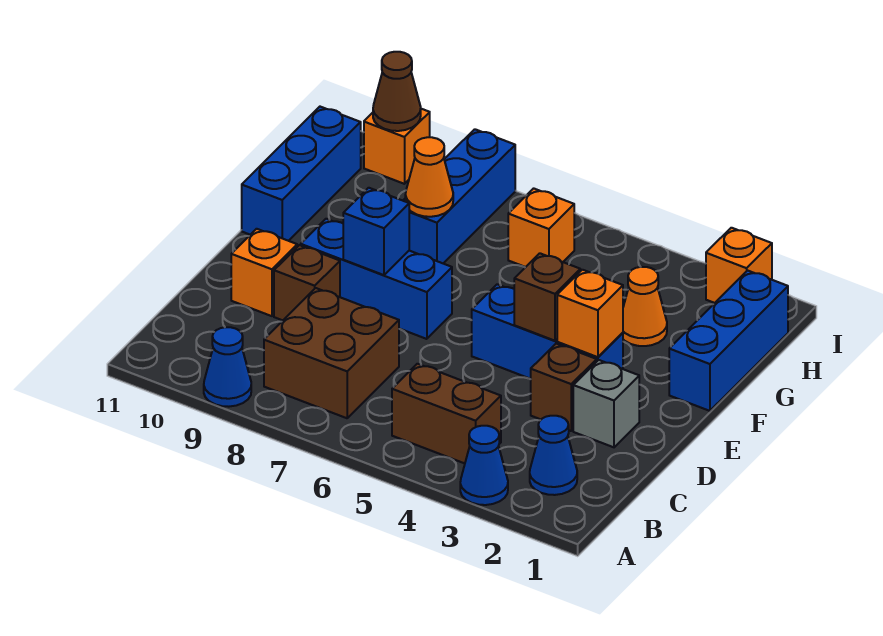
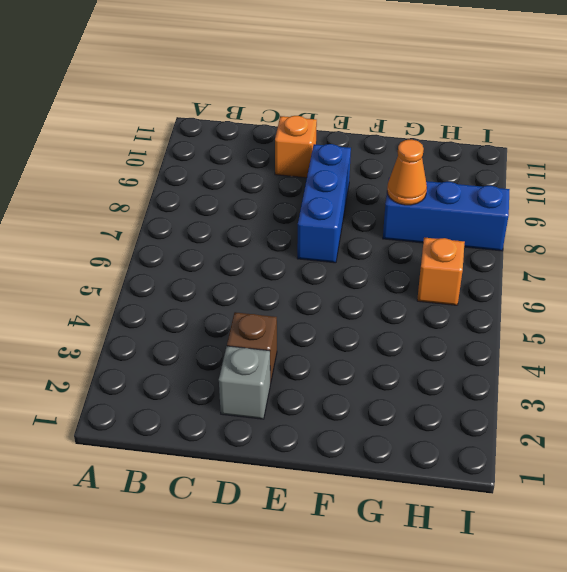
none -> blue 1x1 cone [460,426,508,505]
none -> blue 1x1 cone [204,327,251,407]
none -> blue 1x1 cone [530,416,577,495]

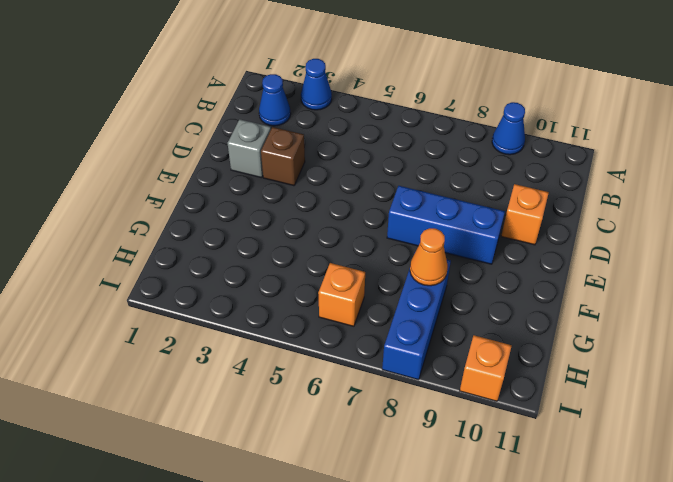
none -> brown 1x2 brick [392,364,501,463]
none -> brown 2x2 brick [264,288,399,418]
none -> brown 1x1 brick [274,245,340,320]

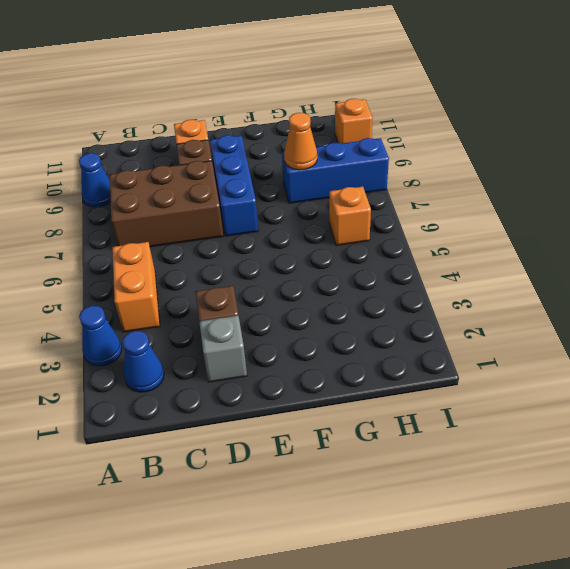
orange 1x2 brick [112,242,160,332] -> brown 1x2 brick [392,364,501,463]
brown 2x3 brick [109,161,223,247] -> brown 2x2 brick [264,288,399,418]
none -> blue 1x3 brick [472,284,623,379]
none -> blue 1x3 brick [669,271,788,411]
none -> blue 1x3 brick [242,107,361,241]

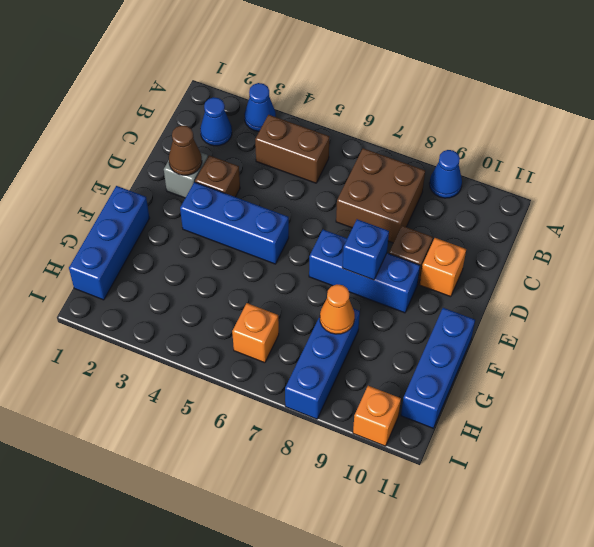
brown 1x1 cone [169,125,202,175] -> brown 1x1 cone moved to [373,52,421,131]
none -> orange 1x1 cone [623,267,667,346]
none -> orange 1x1 brick [706,228,772,303]
none -> orange 1x1 brick [557,270,623,357]

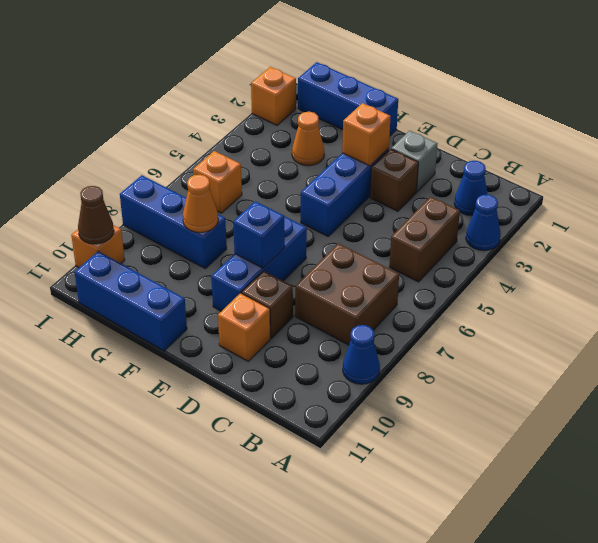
none -> brown 1x1 brick [514,253,580,341]

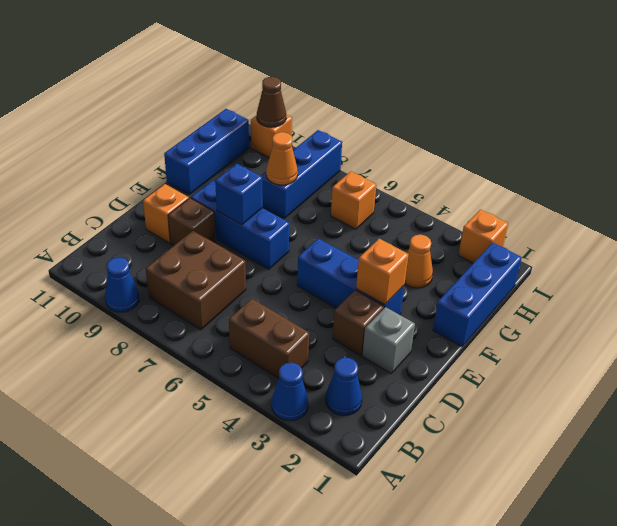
none -> brown 1x1 brick [514,253,580,341]

